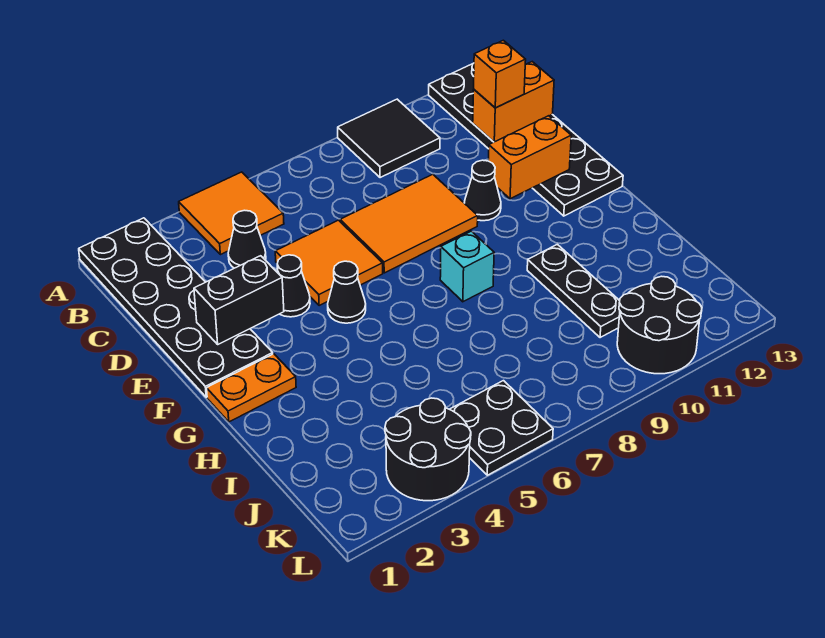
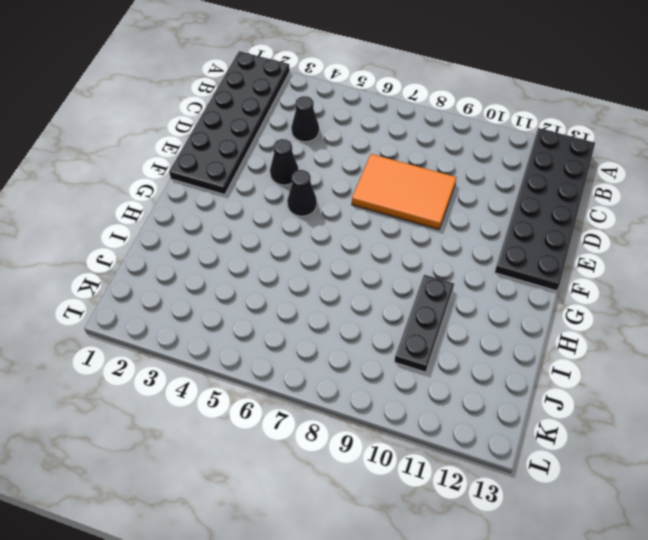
none -> orange 2x2 tile [179,172,284,255]
none -> black 2x2 tile [338,99,440,178]
none -> orange 2x2 tile [275,220,383,306]

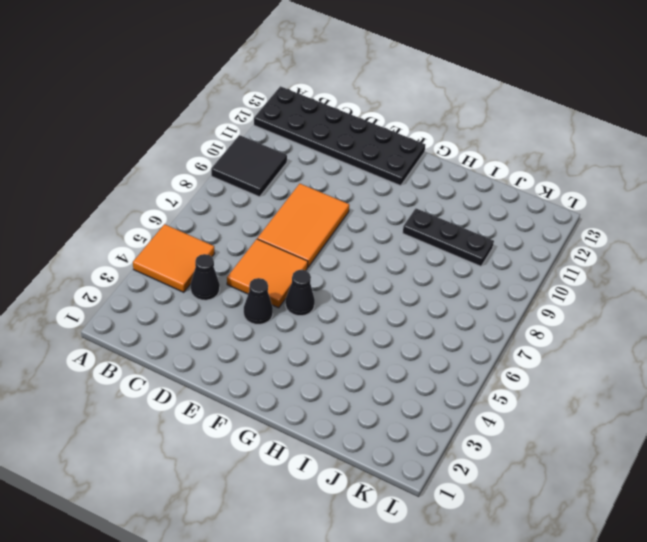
none -> black 2x6 plate [79,218,273,397]
none -> black 1x1 cone [464,160,501,221]
none -> orange 1x2 plate [207,354,296,422]

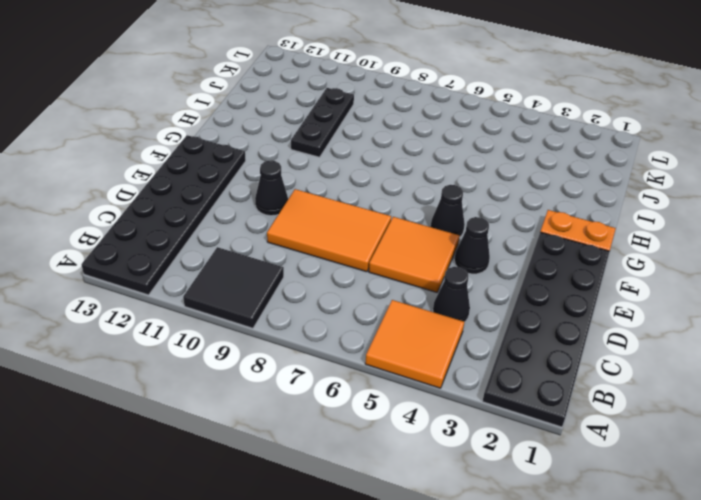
none -> cyan 1x1 brick [440,231,494,302]
none -> black 2x2 round brick [385,398,471,501]
none -> black 2x2 plate [449,381,553,475]

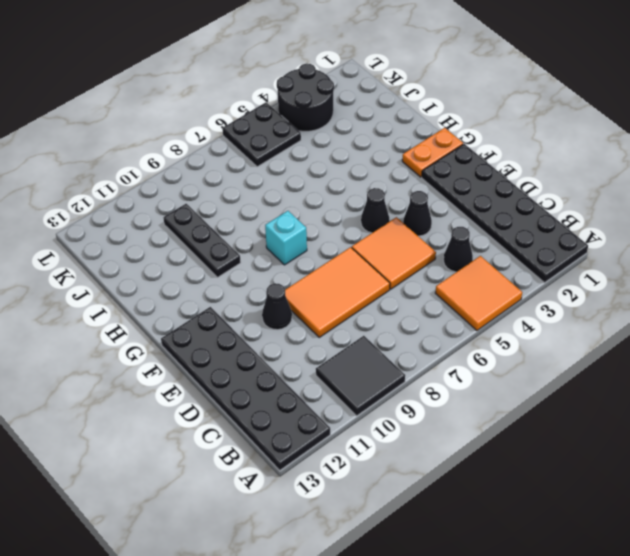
none -> black 2x2 round brick [617,276,702,374]
none -> orange 1x2 brick [473,62,554,142]
none -> black 1x2 brick [194,256,284,344]

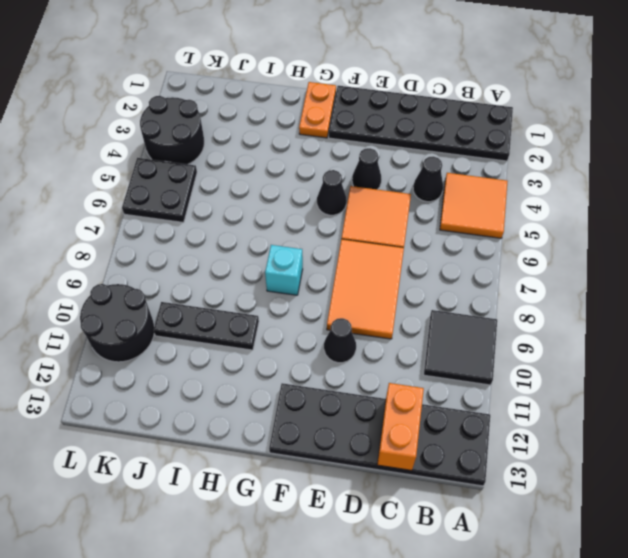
none -> black 1x2 brick [194,256,284,344]
none -> orange 1x2 brick [488,116,571,199]
none -> orange 1x1 brick [474,40,526,108]

